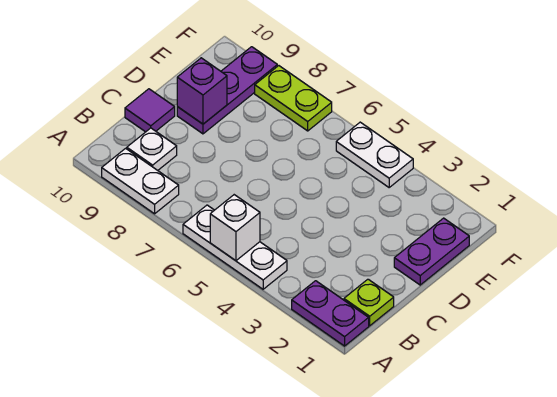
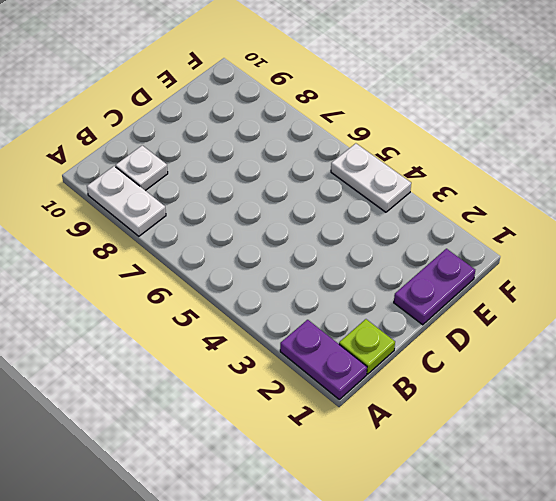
none -> white 1x3 plate [183,205,287,289]
none -> purple 1x1 tile [125,89,175,132]
none -> purple 1x3 plate [177,47,277,134]

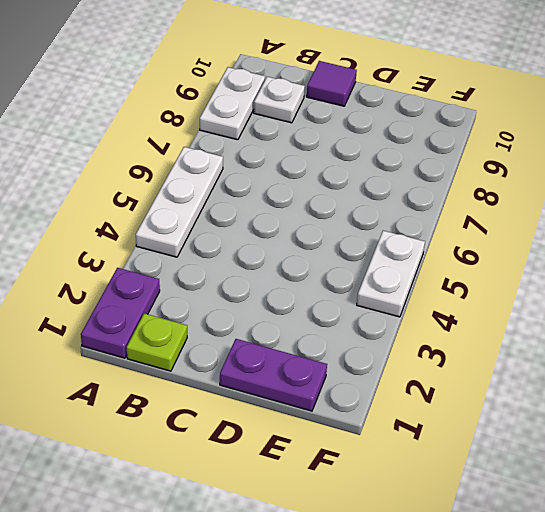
none -> purple 1x3 plate [177,47,277,134]
none -> lime 1x2 plate [255,66,332,131]
none -> white 1x1 brick [210,195,260,261]

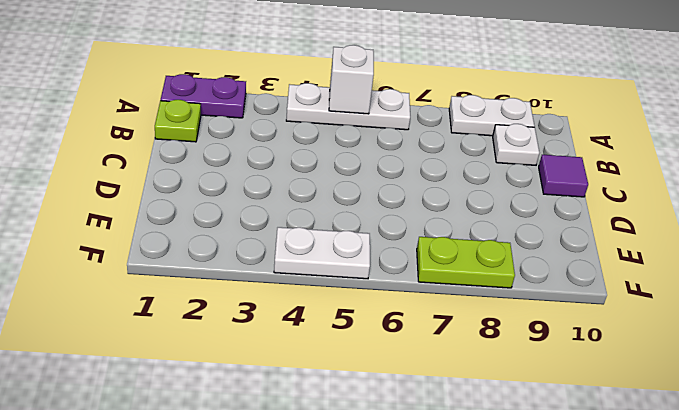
none -> purple 1x2 plate [394,218,469,285]
none -> purple 1x3 plate [177,47,277,134]
none -> purple 1x1 brick [177,58,227,124]

